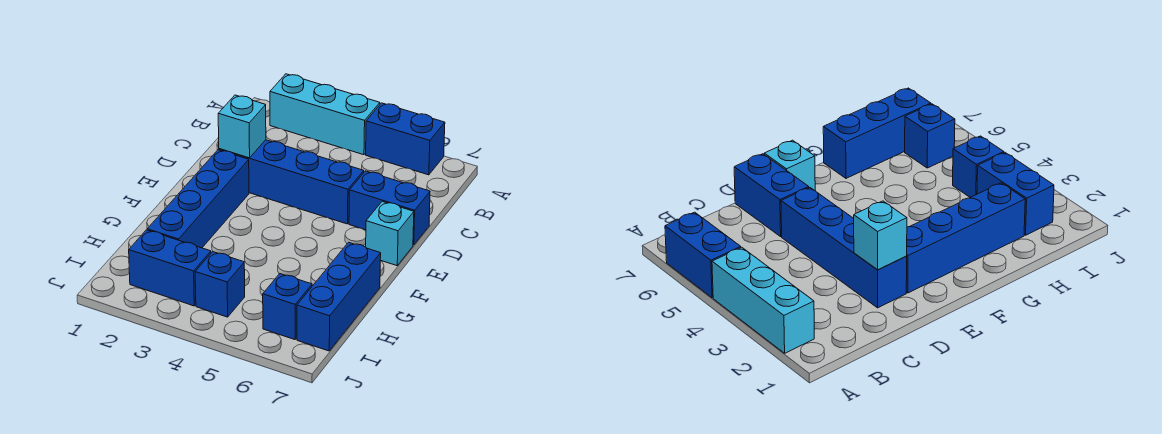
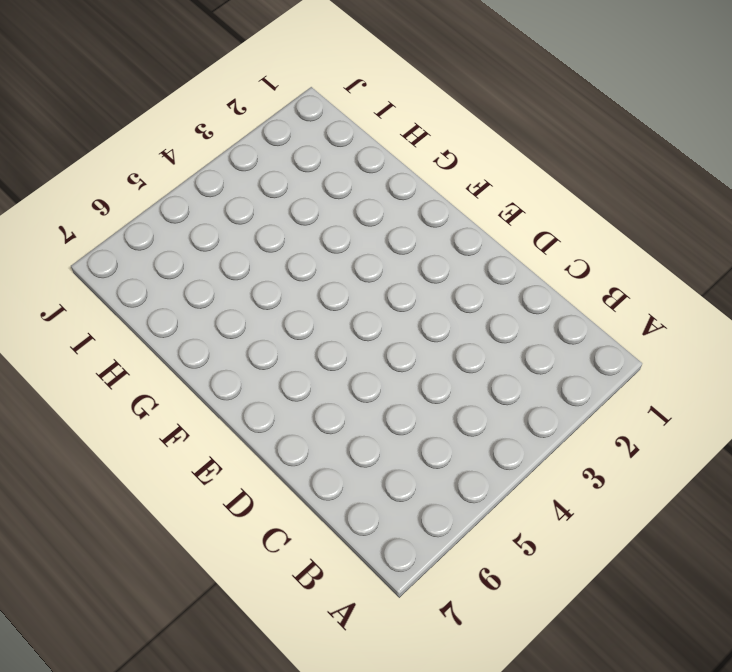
none -> cyan 1x3 brick [270,74,380,155]
none -> blue 1x2 brick [366,103,445,175]

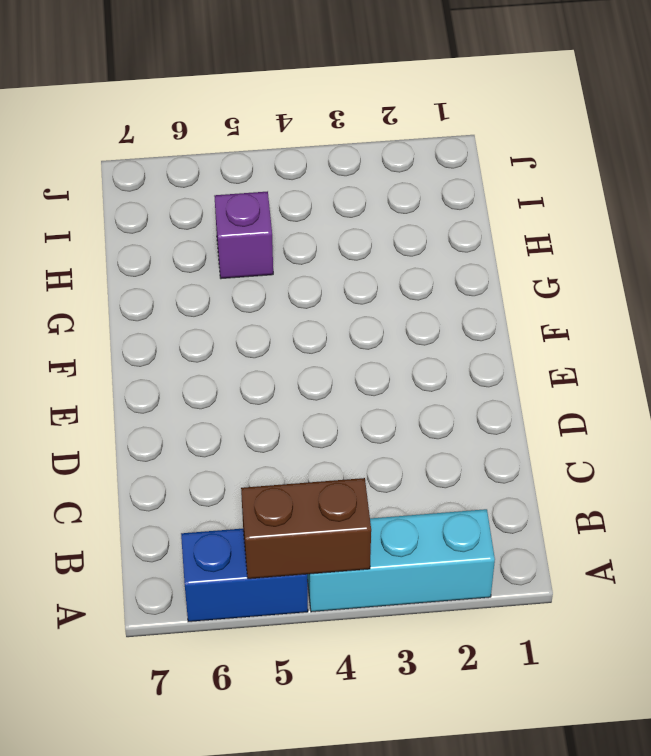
brown 1x2 brick [241,478,371,579] -> none
purple 1x1 brick [215,191,273,279] -> none
none -> blue 1x4 brick [219,140,364,224]
none -> blue 1x2 brick [349,171,430,245]

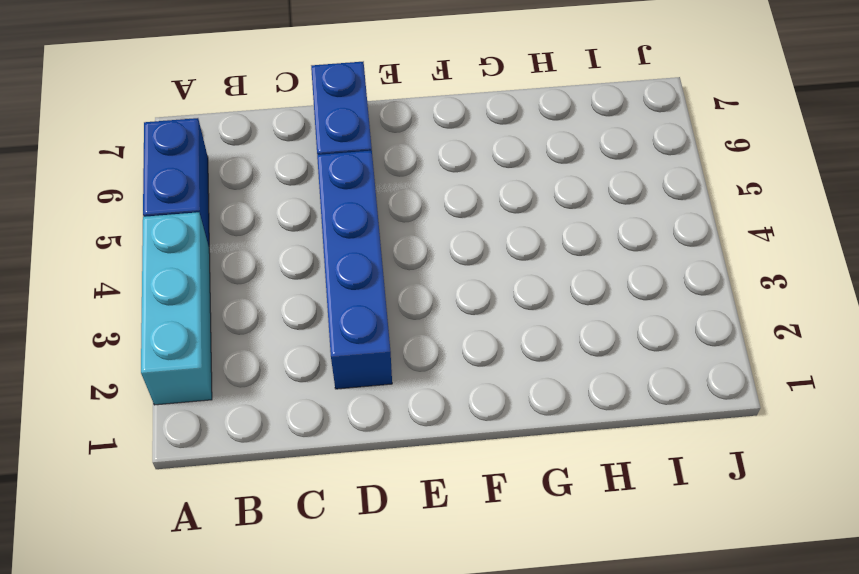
none -> blue 1x4 brick [147,150,249,248]
none -> cyan 1x1 brick [366,201,414,266]

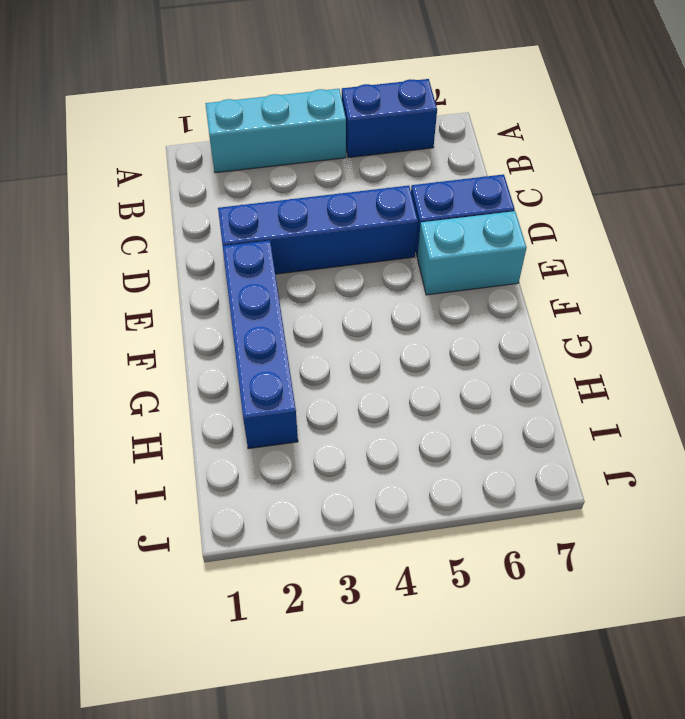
cyan 1x2 brick [417,211,527,295] -> cyan 1x1 brick [366,201,414,266]
none -> blue 1x3 brick [297,242,381,351]
none -> blue 1x2 brick [129,230,211,306]

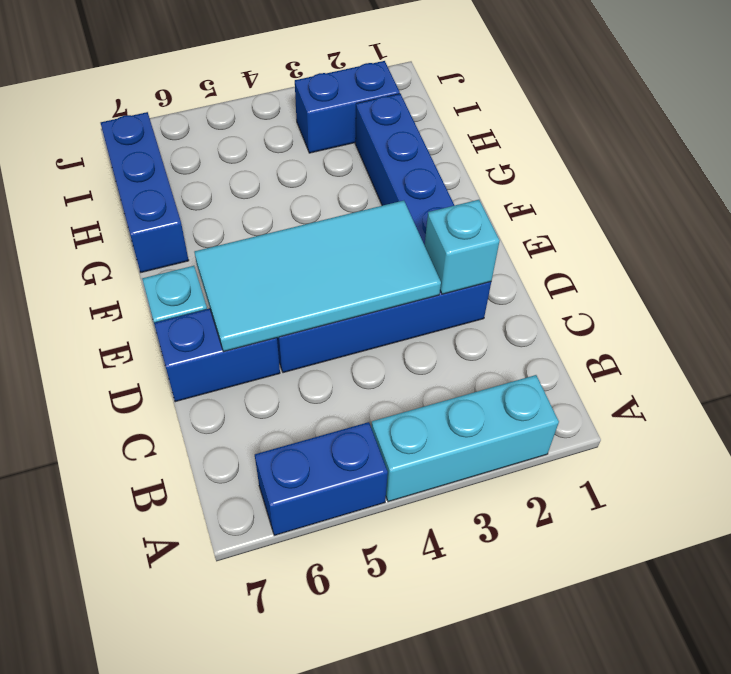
cyan 2x4 tile [195,201,441,352] -> none
none -> blue 1x1 brick [195,252,245,317]
none -> blue 1x1 brick [263,274,312,340]

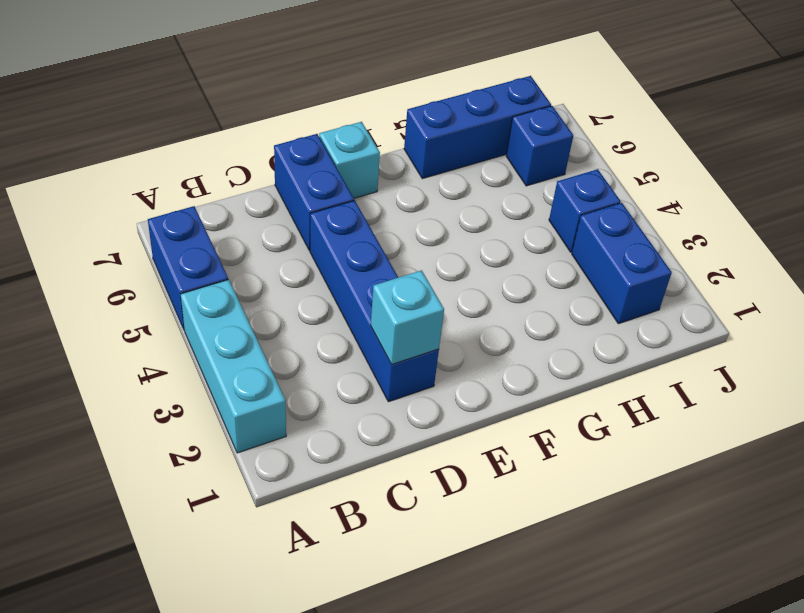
none -> blue 1x4 brick [147,150,249,248]

